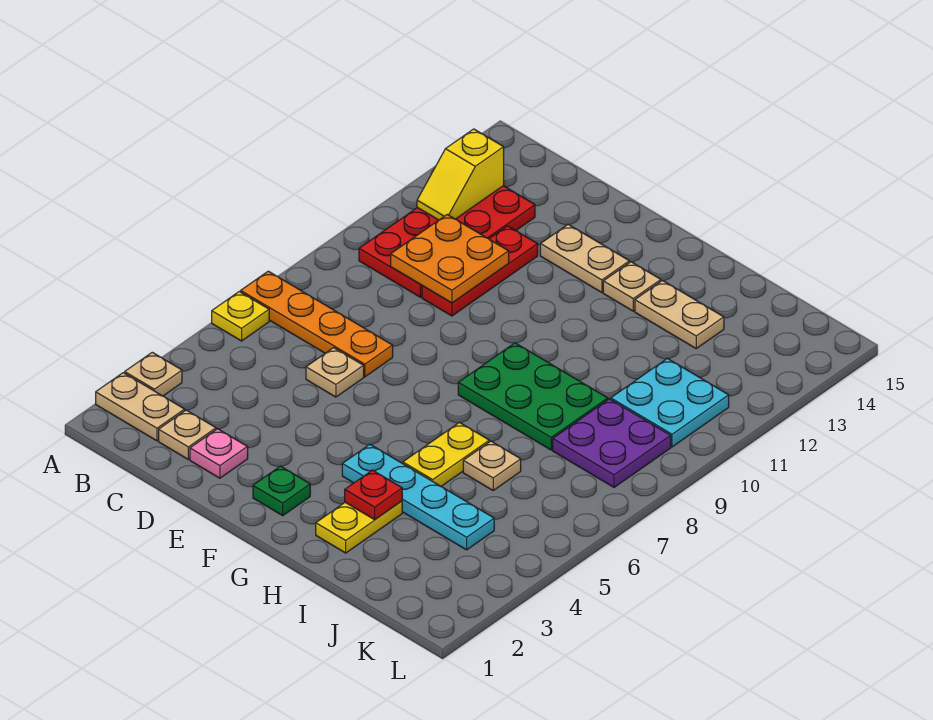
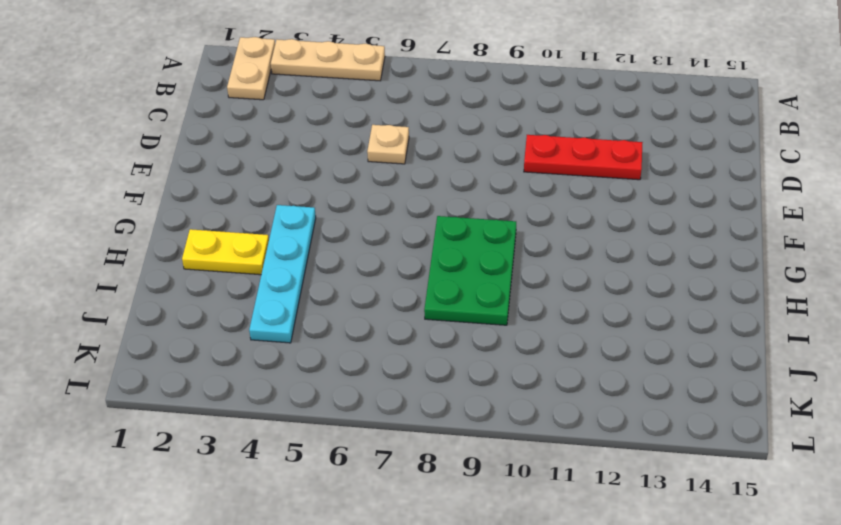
tan 1x3 plate [271,39,385,81] -> tan 1x1 plate [125,352,182,396]
none -> yellow 1x1 plate [212,292,269,341]
none -> orange 1x4 plate [241,271,393,377]
none -> red 2x4 plate [359,186,535,297]

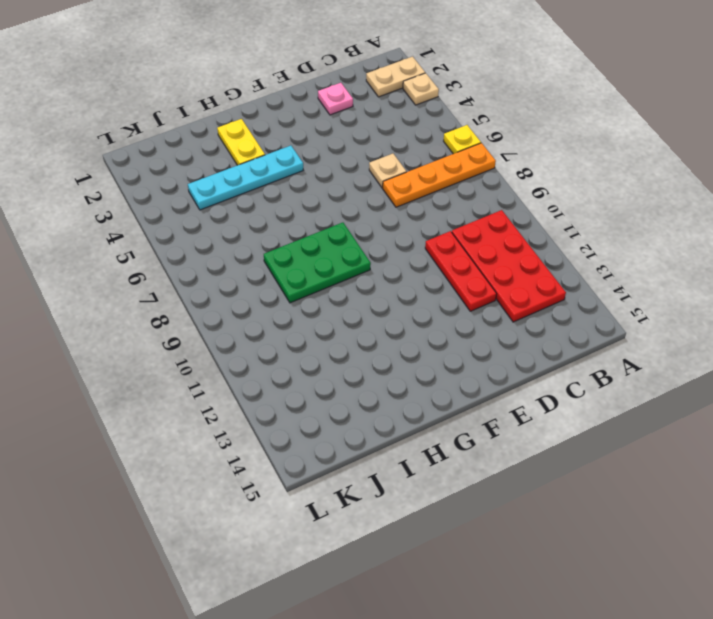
none -> tan 1x1 plate [159,410,216,459]
none -> tan 1x2 plate [540,224,629,293]
none -> green 1x1 plate [253,466,310,516]

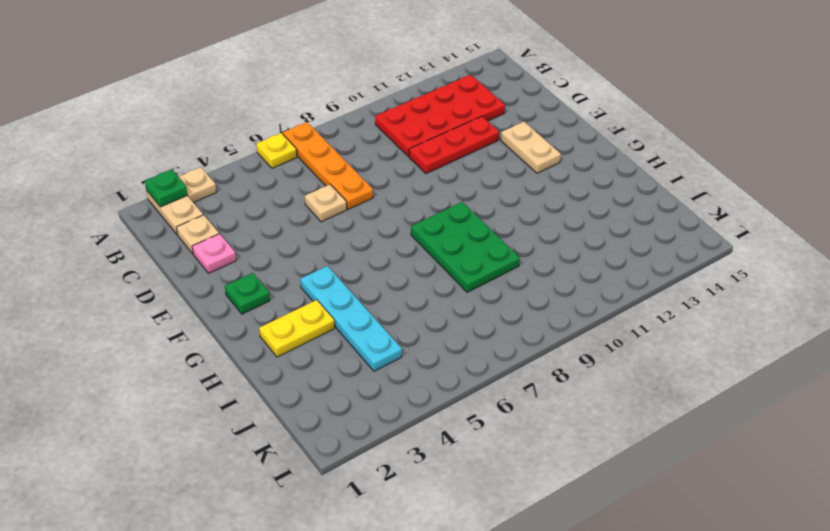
green 1x1 plate [145,169,187,207] -> none
none -> tan 1x1 plate [603,262,661,311]
none -> yellow 1x2 plate [403,423,489,486]
none -> tan 1x2 plate [635,281,724,348]

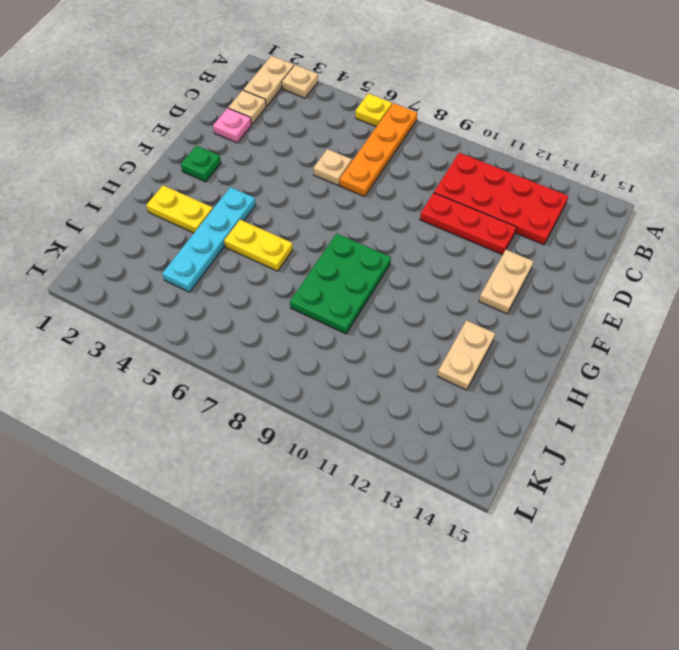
none -> tan 1x1 plate [603,262,661,311]
none -> tan 1x1 plate [463,441,521,490]
none -> purple 2x2 plate [553,399,671,487]

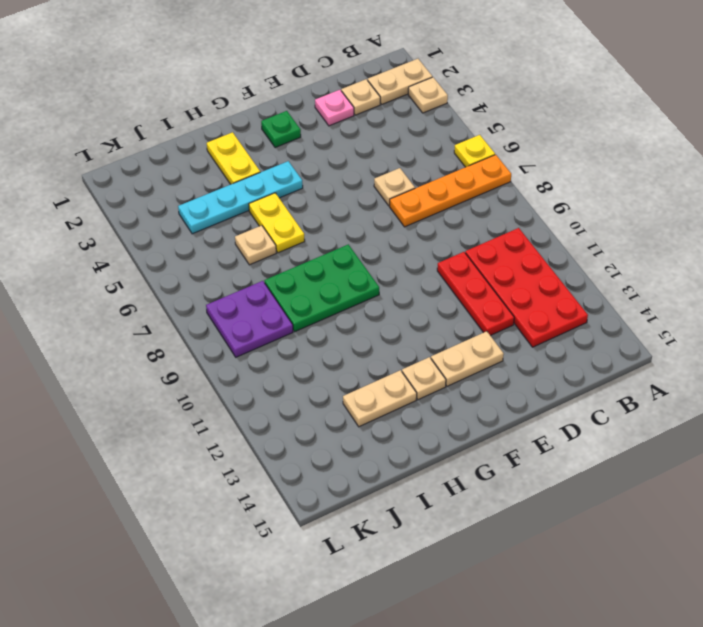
none -> cyan 2x2 plate [611,358,729,447]
none -> yellow 1x2 slope [417,129,504,220]
none -> orange 2x2 plate [391,215,509,303]

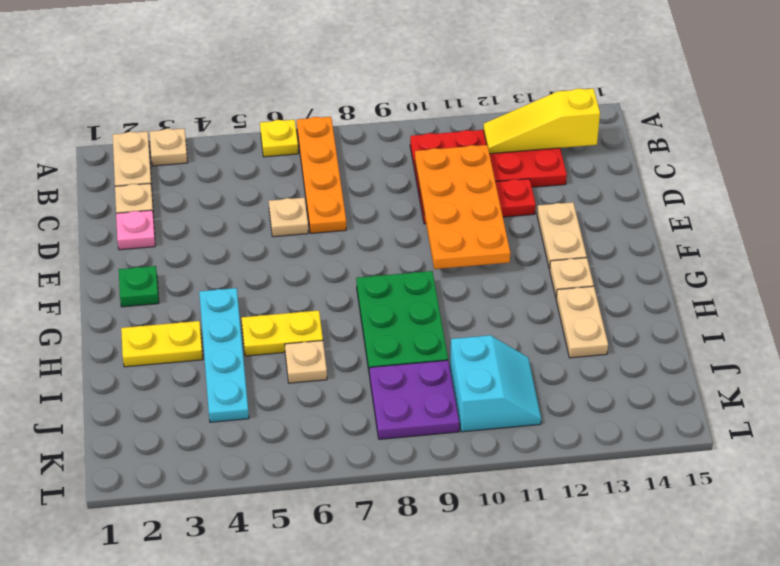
yellow 1x3 slope [483,89,600,154] -> yellow 1x2 slope [417,129,504,220]
orange 2x4 plate [415,145,510,269] -> orange 2x2 plate [391,215,509,303]
cyan 2x2 slope [450,335,541,432] -> cyan 2x2 plate [611,358,729,447]
none -> red 1x1 plate [345,470,402,520]

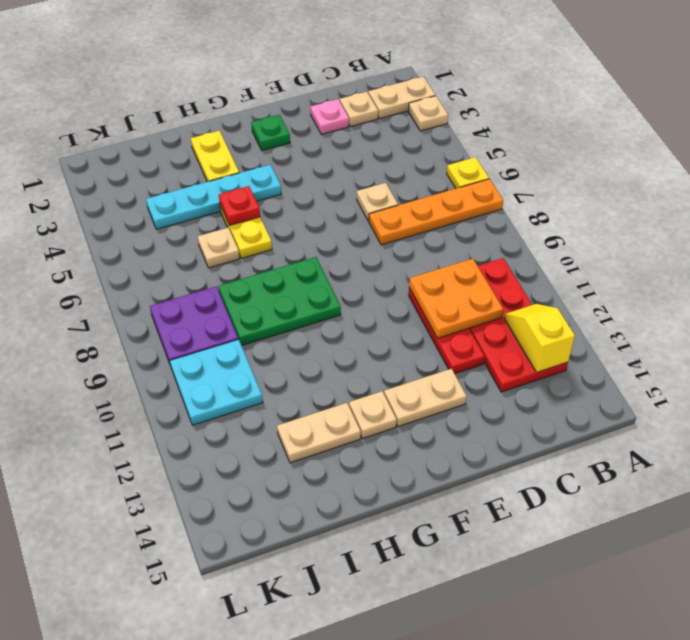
red 1x1 plate [219,186,260,225] -> red 1x1 plate moved to [345,470,402,520]

